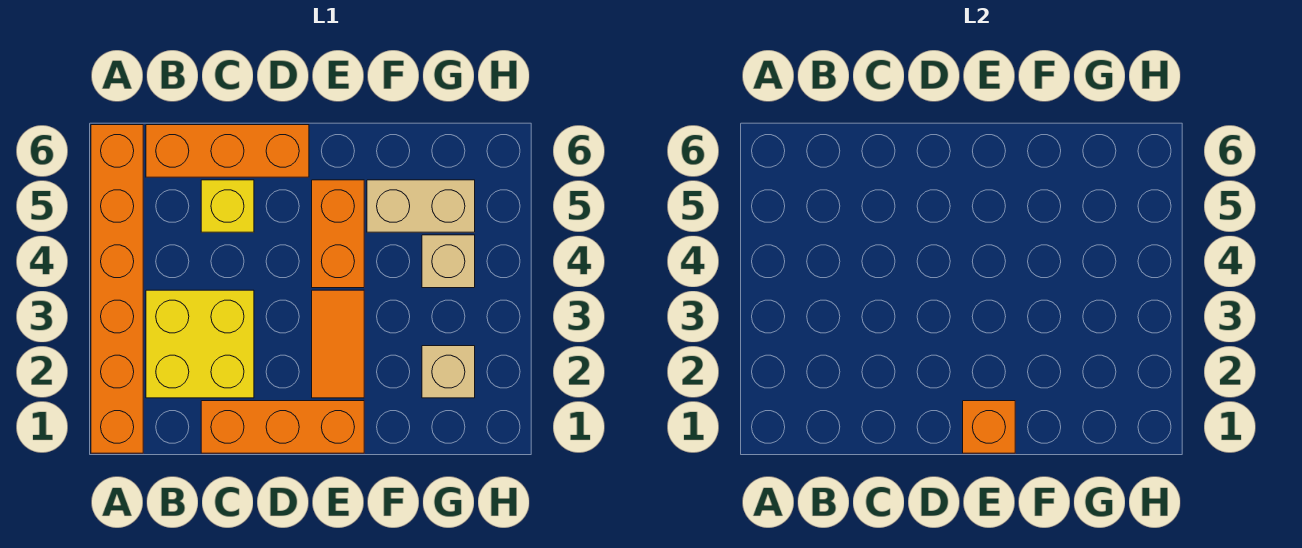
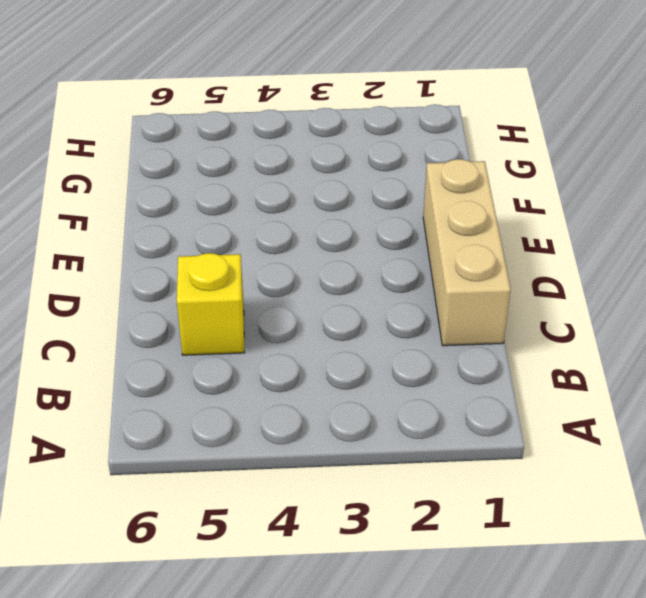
tan 1x3 brick [423,159,511,346] -> orange 1x3 brick [201,401,364,453]
none -> orange 1x6 brick [91,125,143,453]
none -> yellow 2x2 brick [146,290,254,398]

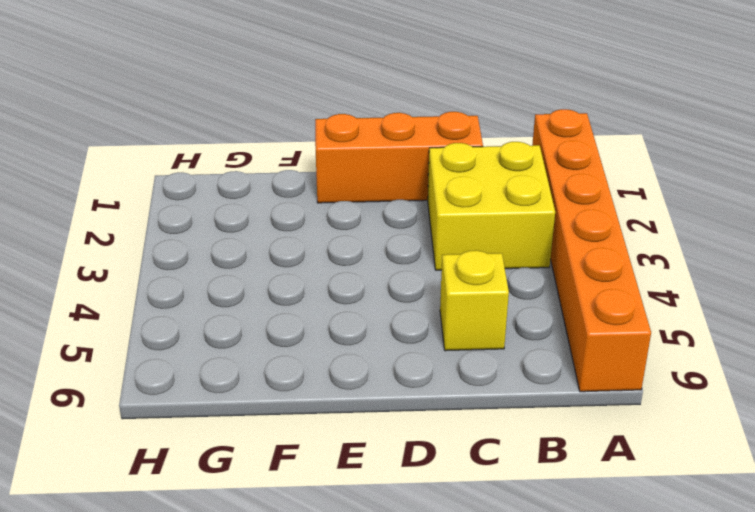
none -> orange 1x3 brick [146,125,309,177]
none -> orange 1x2 tile [312,290,364,398]

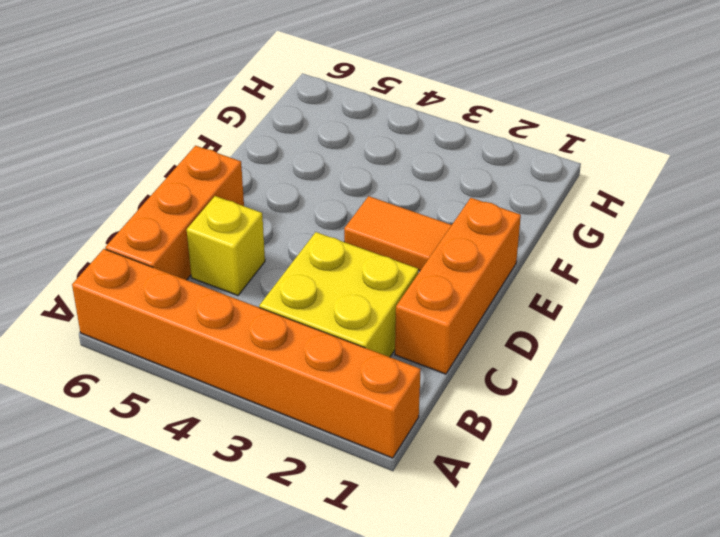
none -> orange 1x2 brick [312,180,364,288]
none -> tan 1x2 brick [367,180,475,232]

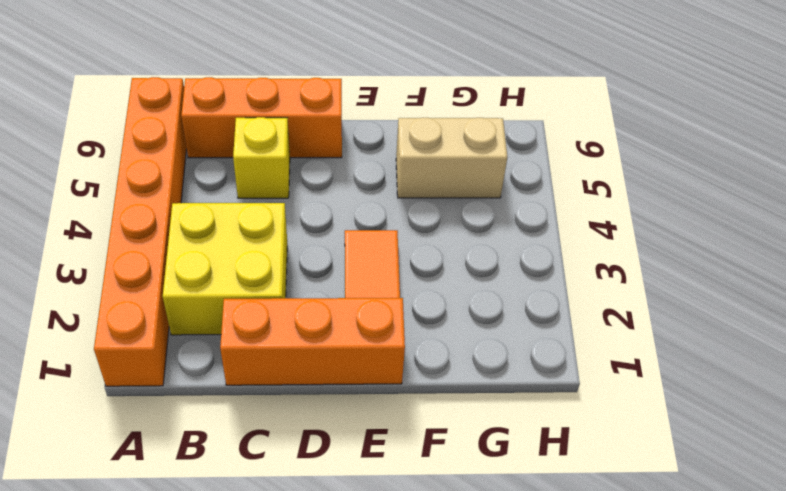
none -> orange 1x2 brick [312,180,364,288]
none -> tan 1x1 brick [422,346,475,398]

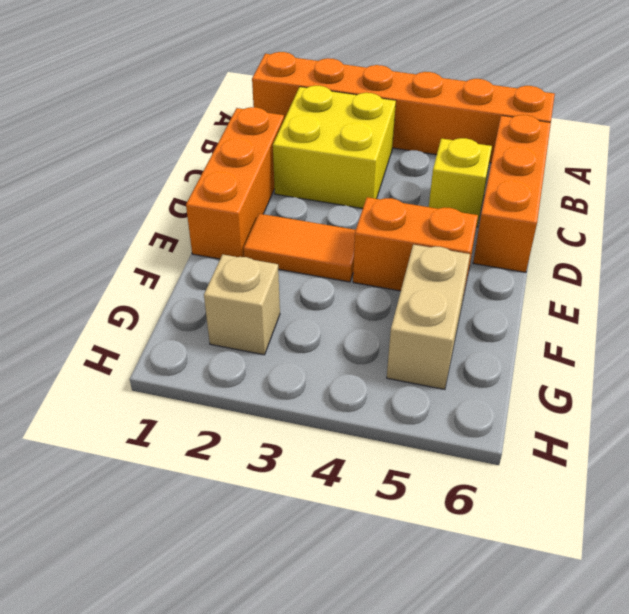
none -> tan 1x1 brick [422,235,475,288]
none -> orange 1x1 brick [963,401,1015,453]

